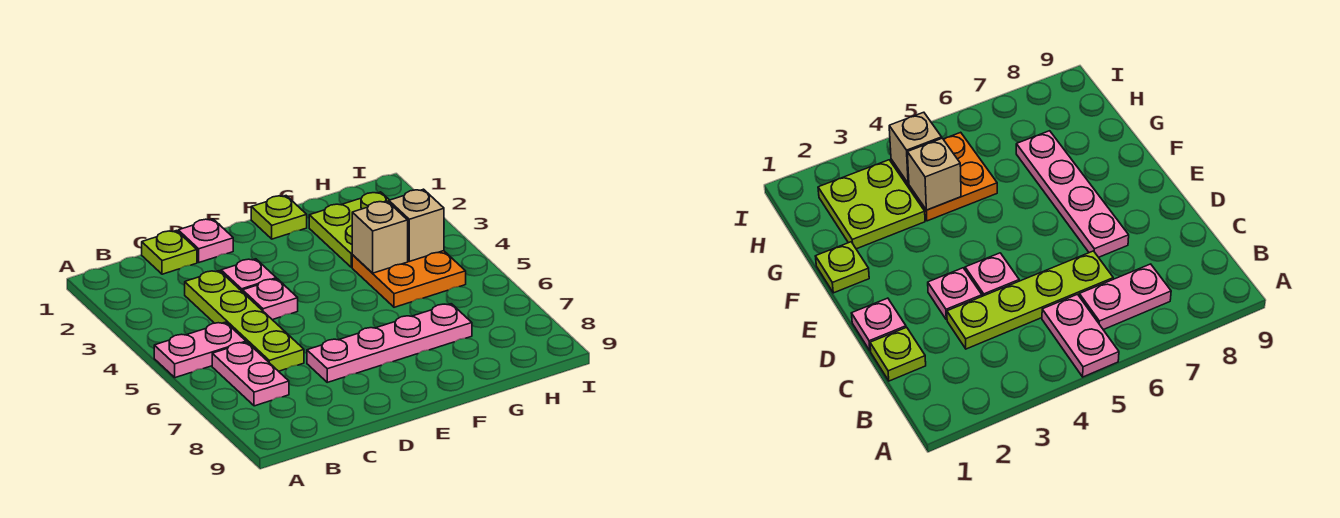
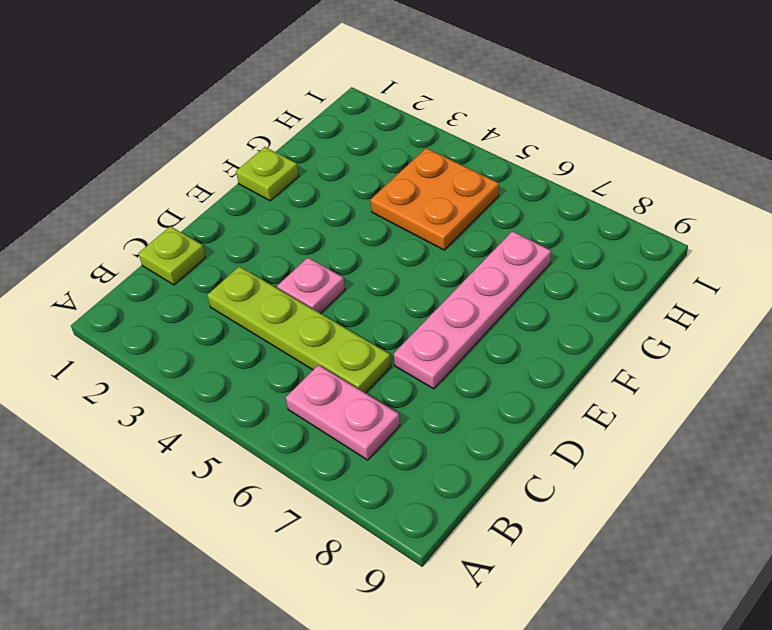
none -> pink 1x2 plate [154,322,246,378]
none -> pink 1x1 plate [178,219,233,262]
none -> pink 1x1 plate [221,259,276,292]

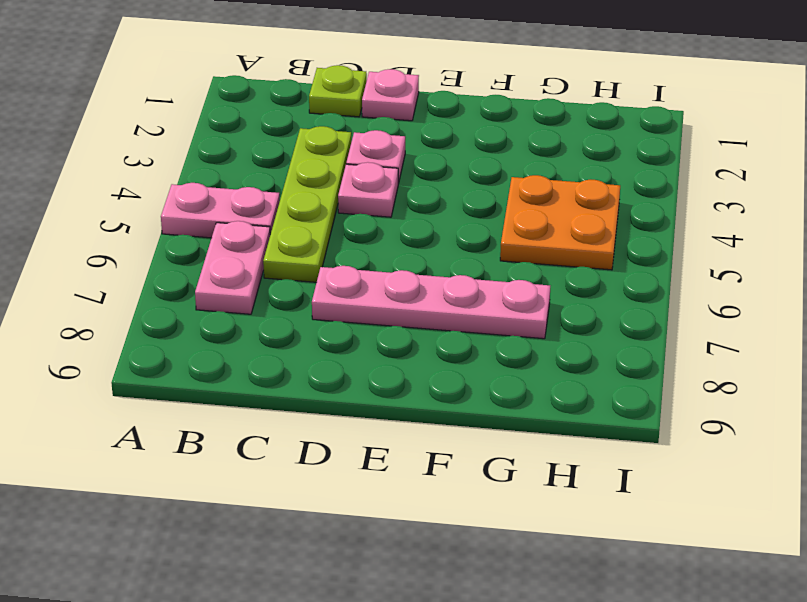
none -> lime 1x1 plate [251,196,307,239]
none -> lime 2x2 plate [309,192,389,267]
none -> tan 1x1 brick [352,201,408,273]

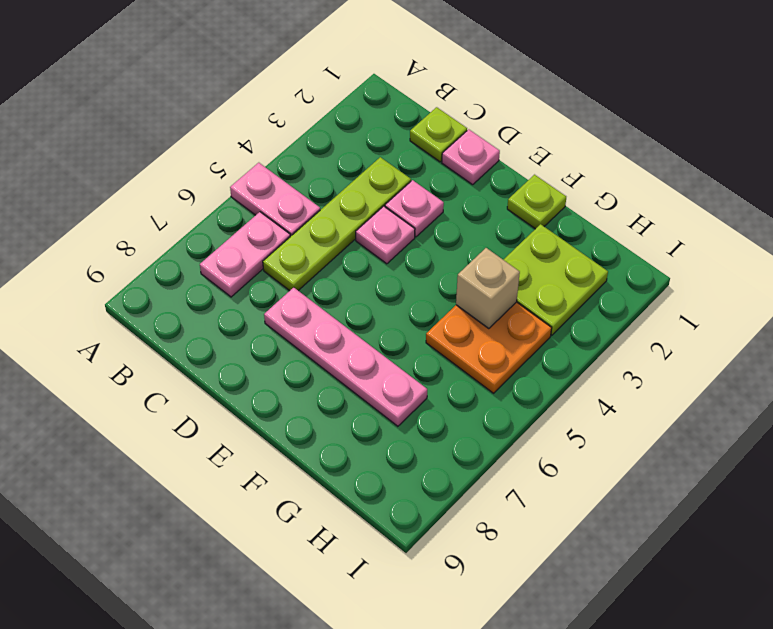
none -> tan 1x1 brick [389,189,444,261]

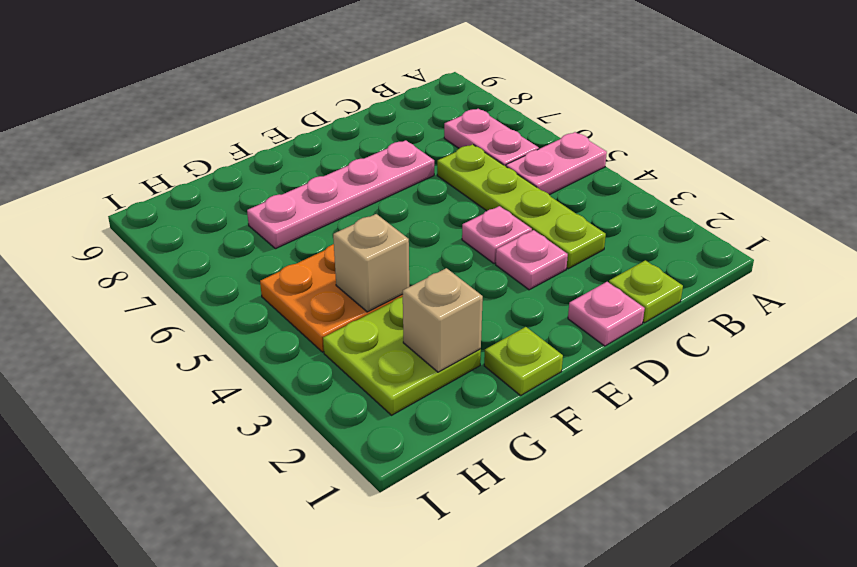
tan 1x1 brick [403,268,483,372] -> tan 1x1 brick moved to [389,189,444,261]

